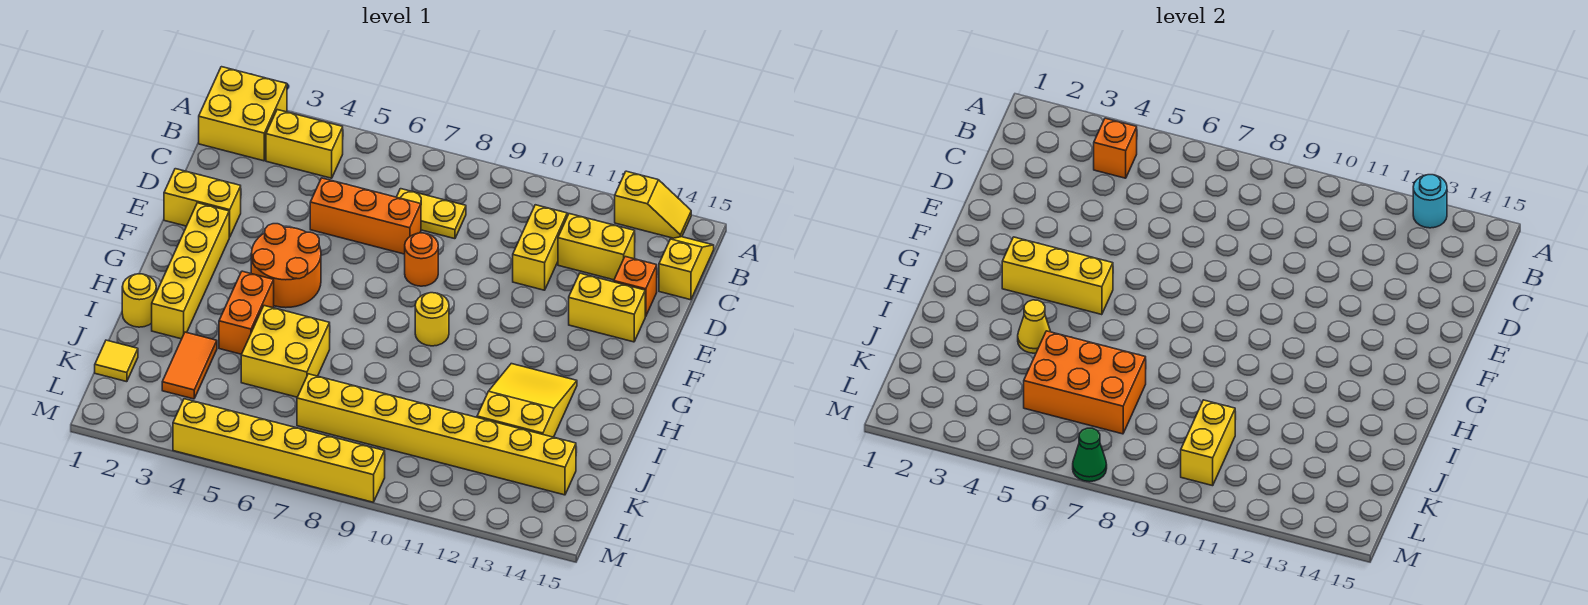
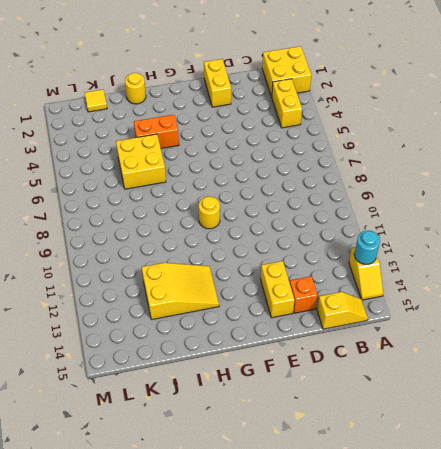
none -> yellow 1x2 plate [397,189,466,239]
none -> yellow 1x2 brick [513,205,567,290]
none -> yellow 1x2 brick [558,214,635,280]
none -> orange 1x3 brick [310,178,421,254]

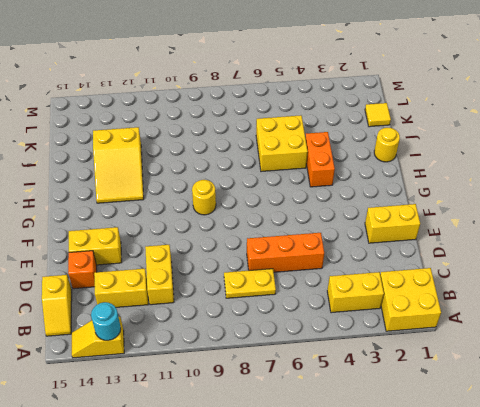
none -> orange 1x1 round brick [405,233,438,286]
none -> yellow 1x4 brick [152,203,229,339]
none -> orange 2x2 round brick [251,224,321,308]
none -> orange 1x2 tile [162,332,217,399]

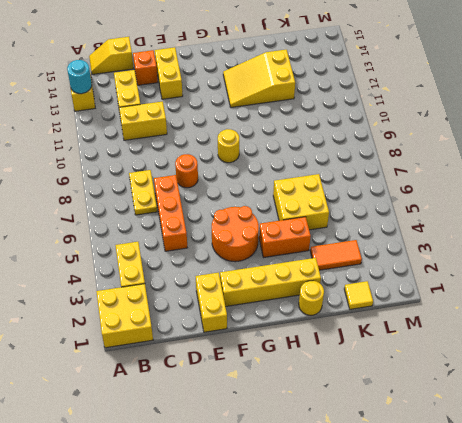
none -> yellow 1x8 brick [297,374,576,495]
none -> yellow 1x6 brick [173,399,385,502]
none -> orange 1x1 brick [1094,118,1137,178]
none -> yellow 1x3 brick [1002,237,1113,315]

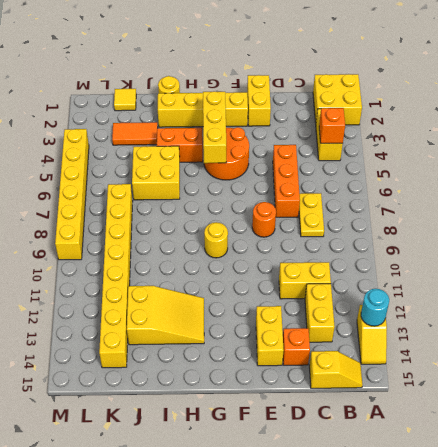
none -> yellow 1x1 cone [1018,300,1051,353]
none -> orange 2x3 brick [1024,331,1146,434]
none -> yellow 1x2 brick [1181,400,1235,486]
none -> green 1x1 cone [1073,428,1107,482]

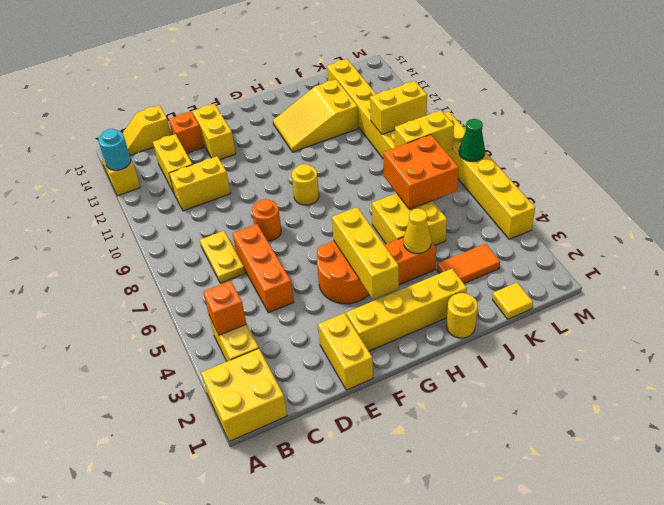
orange 2x2 brick [383,135,459,209] -> orange 2x3 brick [1024,331,1146,434]
yellow 1x2 brick [395,110,454,151] -> none

